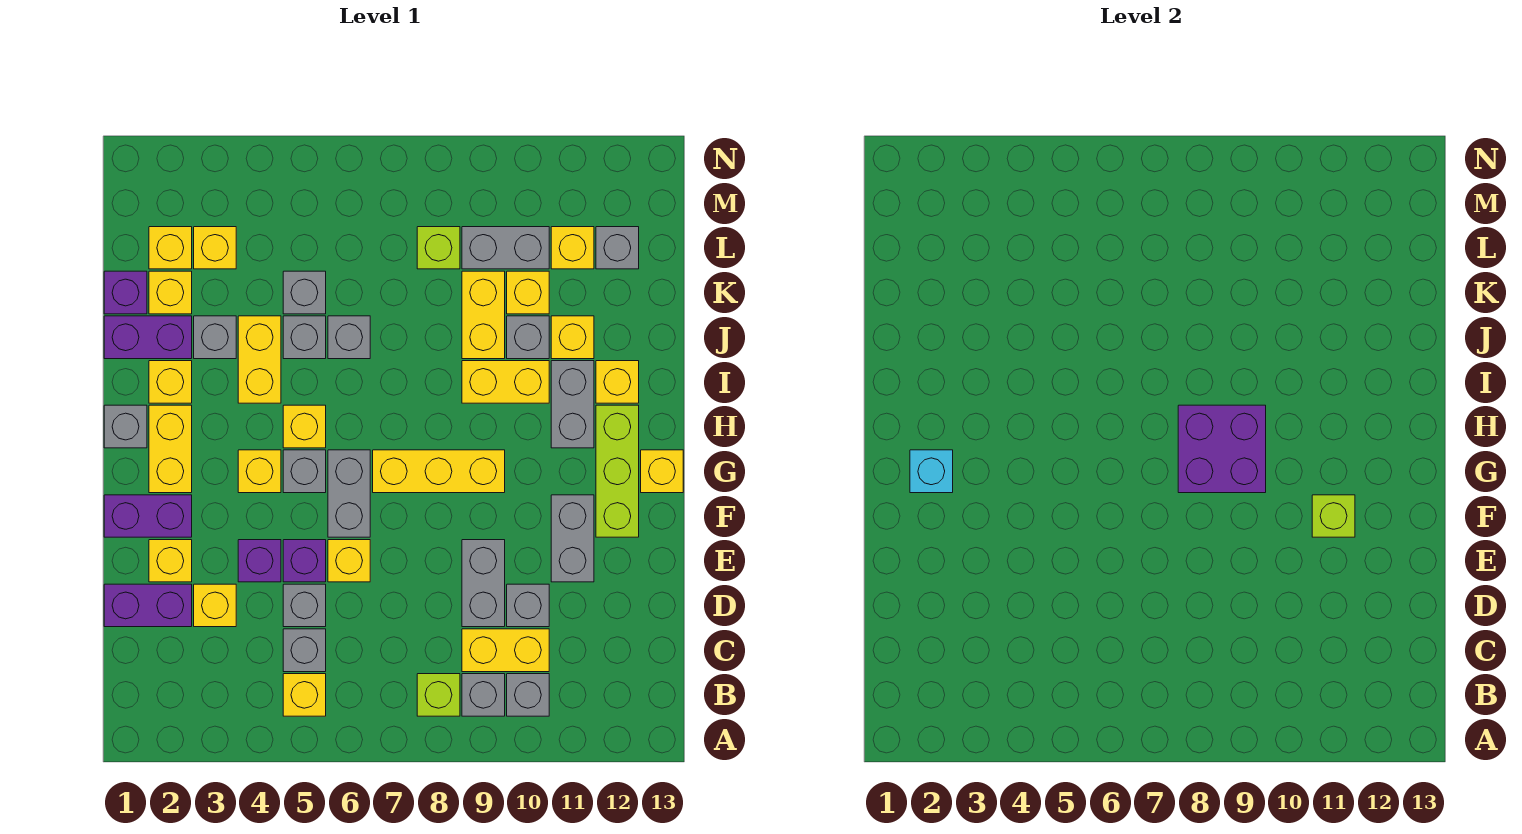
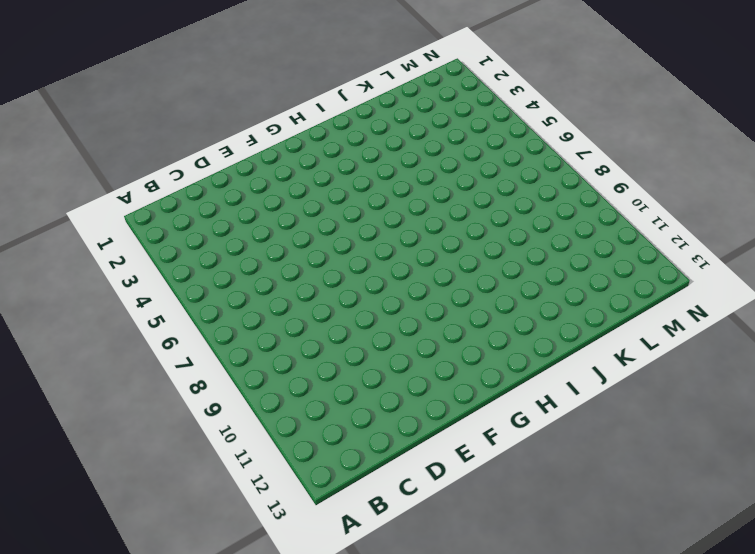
none -> yellow 1x1 brick [283,674,326,716]
none -> lime 1x1 brick [417,674,460,716]
none -> grey 1x1 brick [462,674,505,716]
none -> grey 1x1 brick [507,674,549,716]

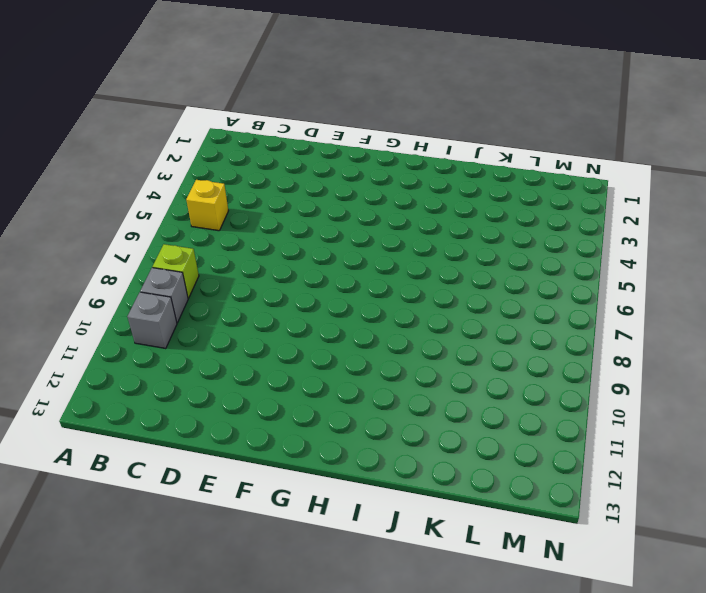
none -> grey 1x1 brick [283,629,326,672]
none -> yellow 1x2 brick [462,629,549,672]
none -> purple 1x2 brick [104,584,192,627]
none -> yellow 1x1 brick [194,584,236,627]

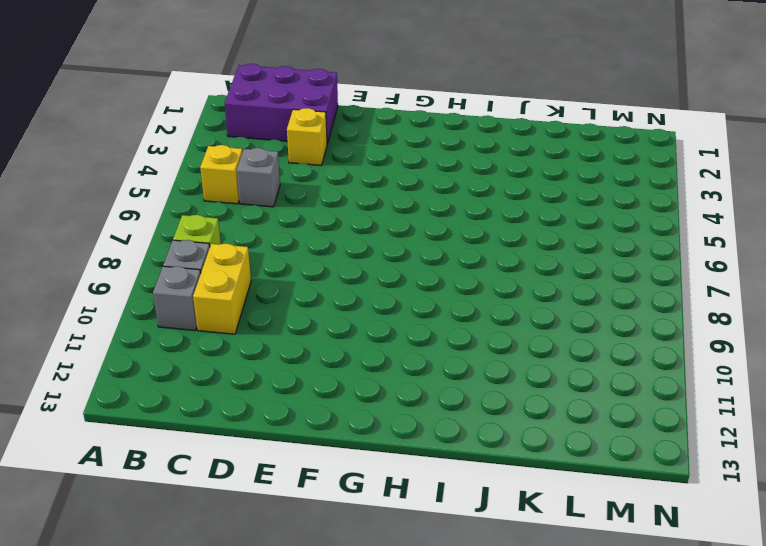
purple 2x3 brick [224,64,338,144] -> purple 1x2 brick [104,584,192,627]
none -> grey 1x1 brick [283,584,326,627]
none -> grey 1x2 brick [462,540,505,627]
none -> grey 1x1 brick [507,584,549,627]
none -> yellow 1x1 brick [149,540,192,582]

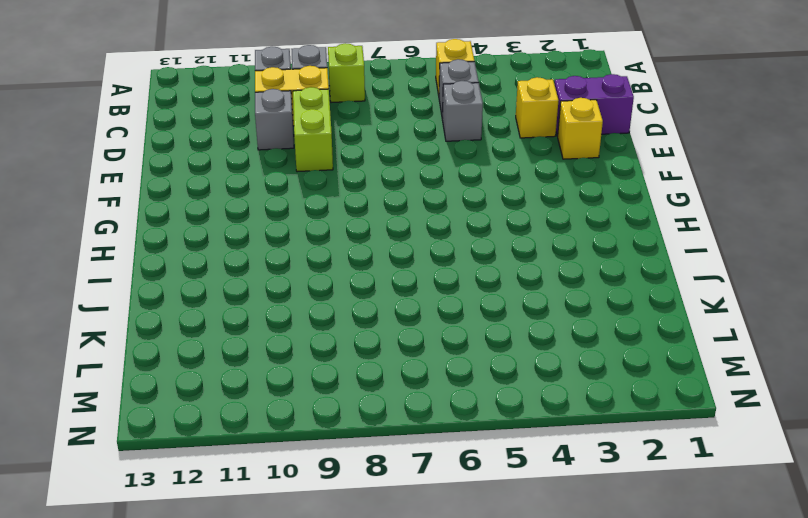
lime 1x2 brick [293,87,333,172] -> grey 1x2 brick [462,540,505,627]
none -> purple 1x1 brick [238,540,281,582]
none -> purple 1x1 brick [283,540,326,582]
none -> yellow 1x1 brick [328,540,370,582]
none -> grey 1x2 brick [551,495,594,582]

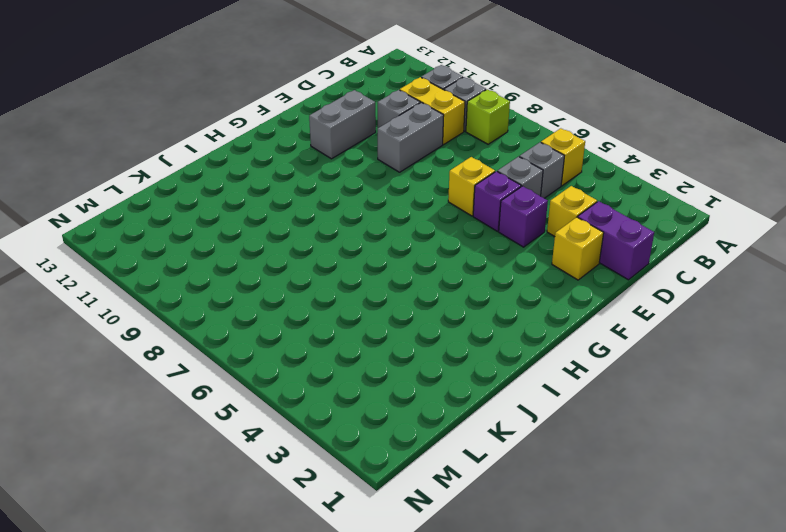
none -> purple 1x2 brick [104,495,192,537]
none -> grey 1x2 brick [328,450,370,537]
none -> lime 1x3 brick [596,405,639,537]
none -> yellow 1x2 brick [149,405,192,493]

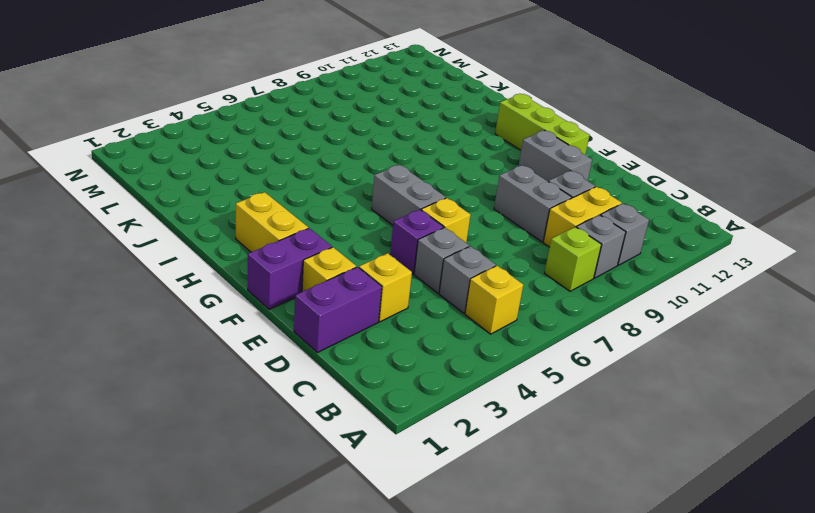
none -> purple 1x1 brick [238,540,281,582]
none -> yellow 1x1 brick [238,450,281,493]
none -> grey 1x1 brick [283,450,326,493]
none -> yellow 1x3 brick [373,450,505,493]

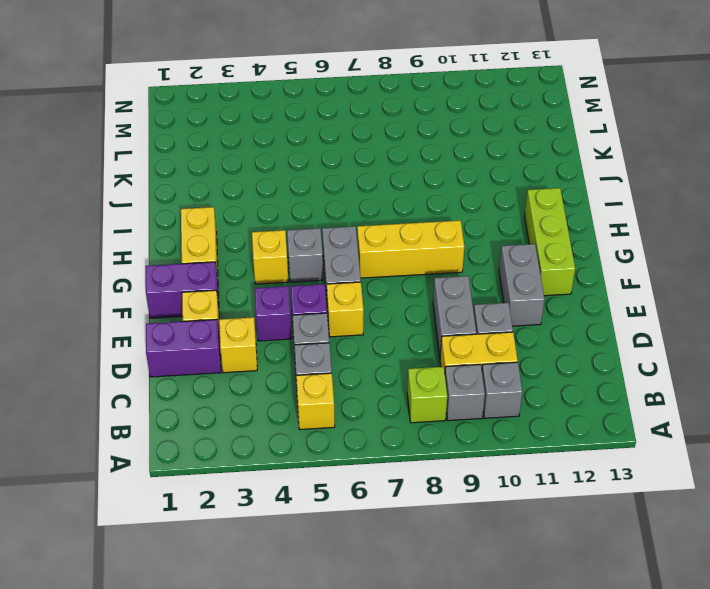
none -> yellow 1x1 brick [641,450,683,493]
none -> grey 1x1 brick [104,405,147,448]
none -> yellow 1x1 brick [283,405,326,448]
none -> grey 1x2 brick [551,361,594,448]

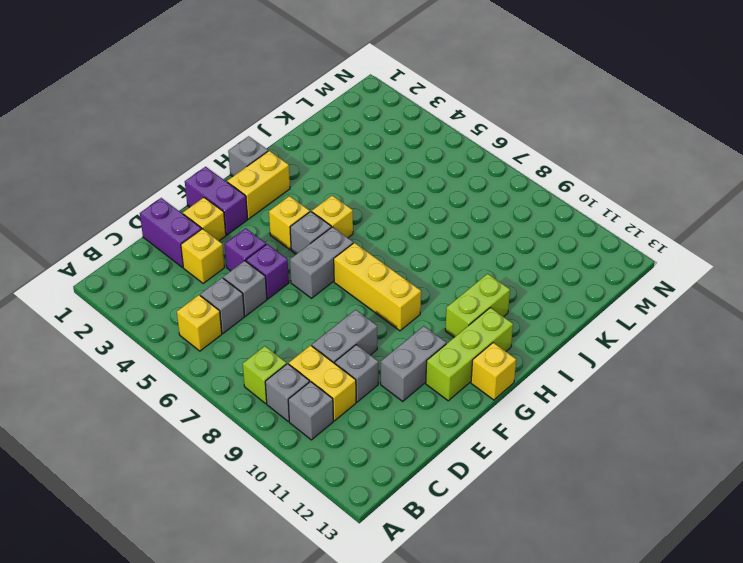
lime 1x2 brick [445,274,510,337] -> grey 1x2 brick [551,361,594,448]
none -> yellow 1x1 brick [328,540,370,582]
none -> yellow 1x1 brick [149,361,192,403]
none -> yellow 1x2 brick [238,316,281,403]
none -> yellow 1x2 brick [462,361,549,403]

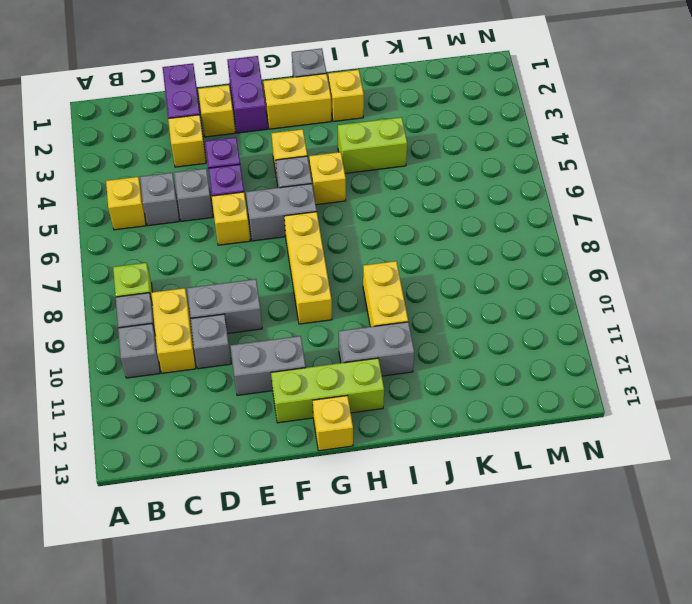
lime 1x2 brick [338,117,407,173] -> yellow 1x2 brick [238,316,281,403]
none -> yellow 1x1 brick [596,361,639,403]
none -> purple 1x2 brick [104,316,192,359]
none -> grey 1x1 brick [194,316,236,359]
none -> grey 1x1 brick [283,316,326,359]

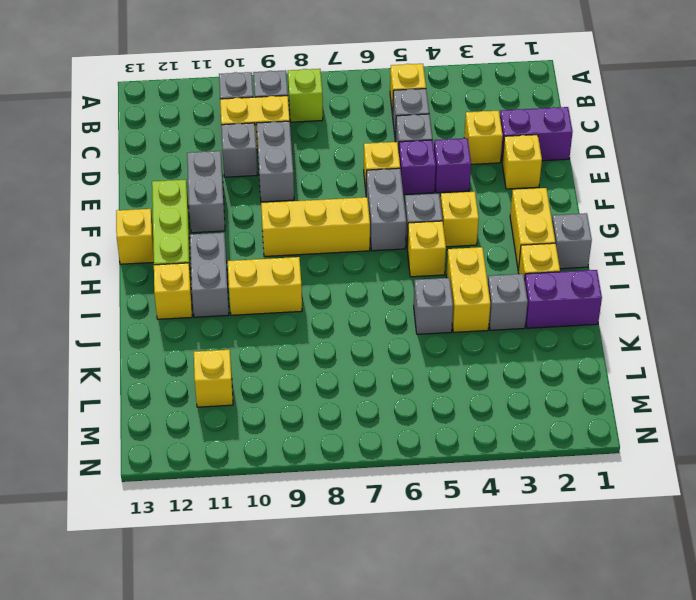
none -> purple 1x2 brick [104,495,192,537]
none -> grey 1x1 brick [328,316,370,359]
none -> yellow 1x2 brick [462,271,505,359]
none -> grey 1x1 brick [507,316,549,359]

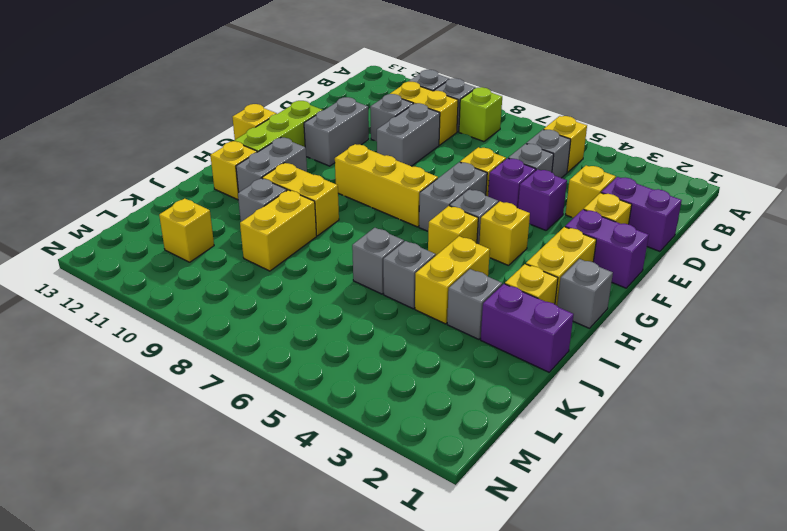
none -> yellow 1x1 brick [551,316,594,359]
none -> purple 1x1 brick [104,271,147,314]
none -> yellow 1x1 brick [149,271,192,314]
none -> grey 1x1 brick [283,271,326,314]

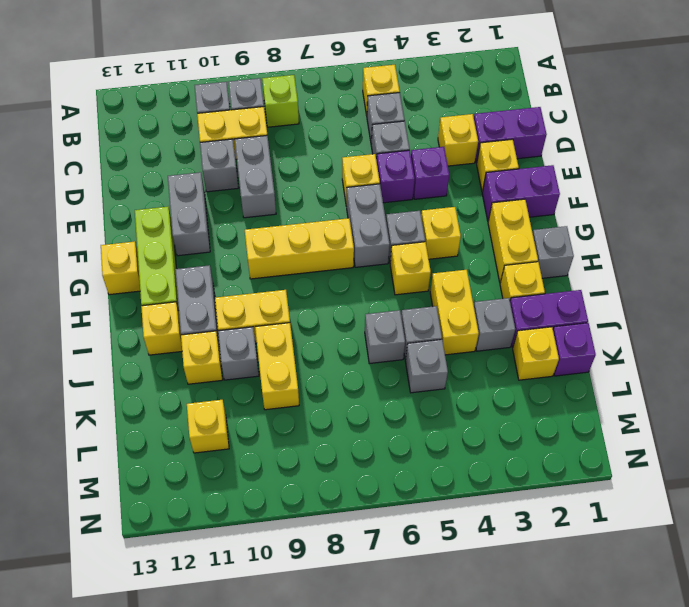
none -> yellow 1x1 brick [507,271,549,314]
none -> yellow 1x1 brick [149,227,192,269]
none -> yellow 1x1 brick [194,227,236,269]
none -> lime 1x1 brick [417,227,460,269]

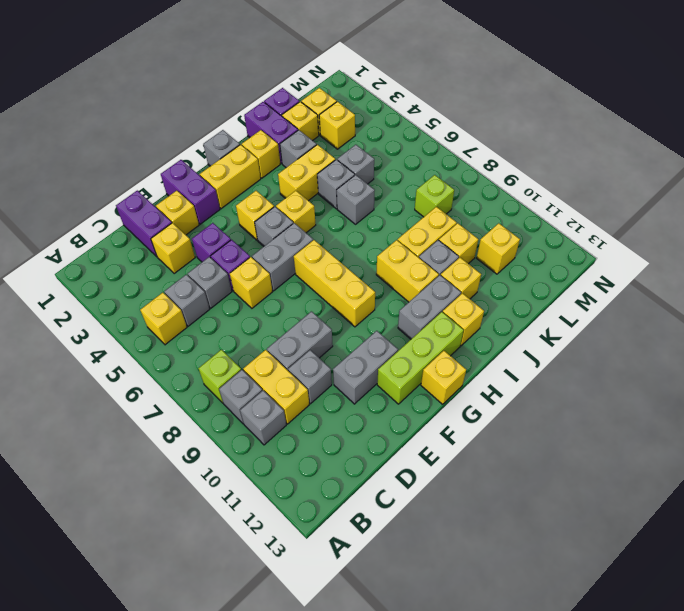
none -> grey 1x2 brick [462,227,549,269]
none -> grey 1x1 brick [596,227,639,269]
none -> lime 1x1 brick [1312,495,1355,537]
none -> cyan 1x1 brick [910,450,953,493]

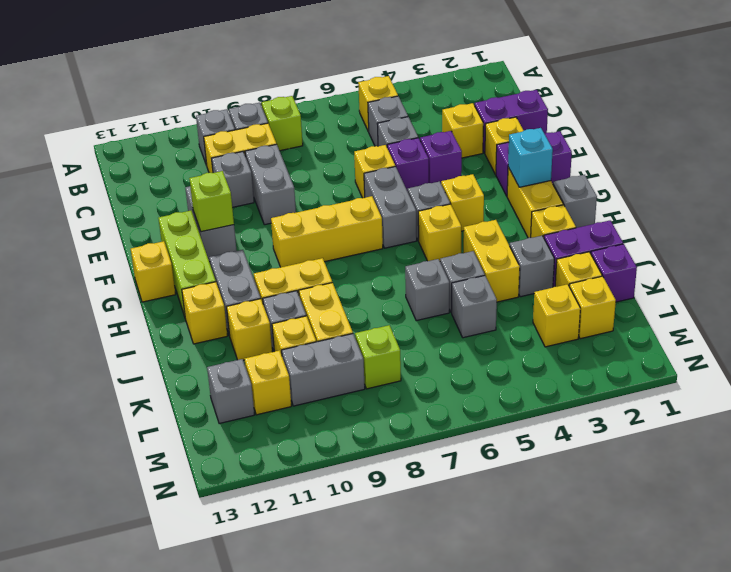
none -> purple 2x2 brick [1178,405,1266,493]

